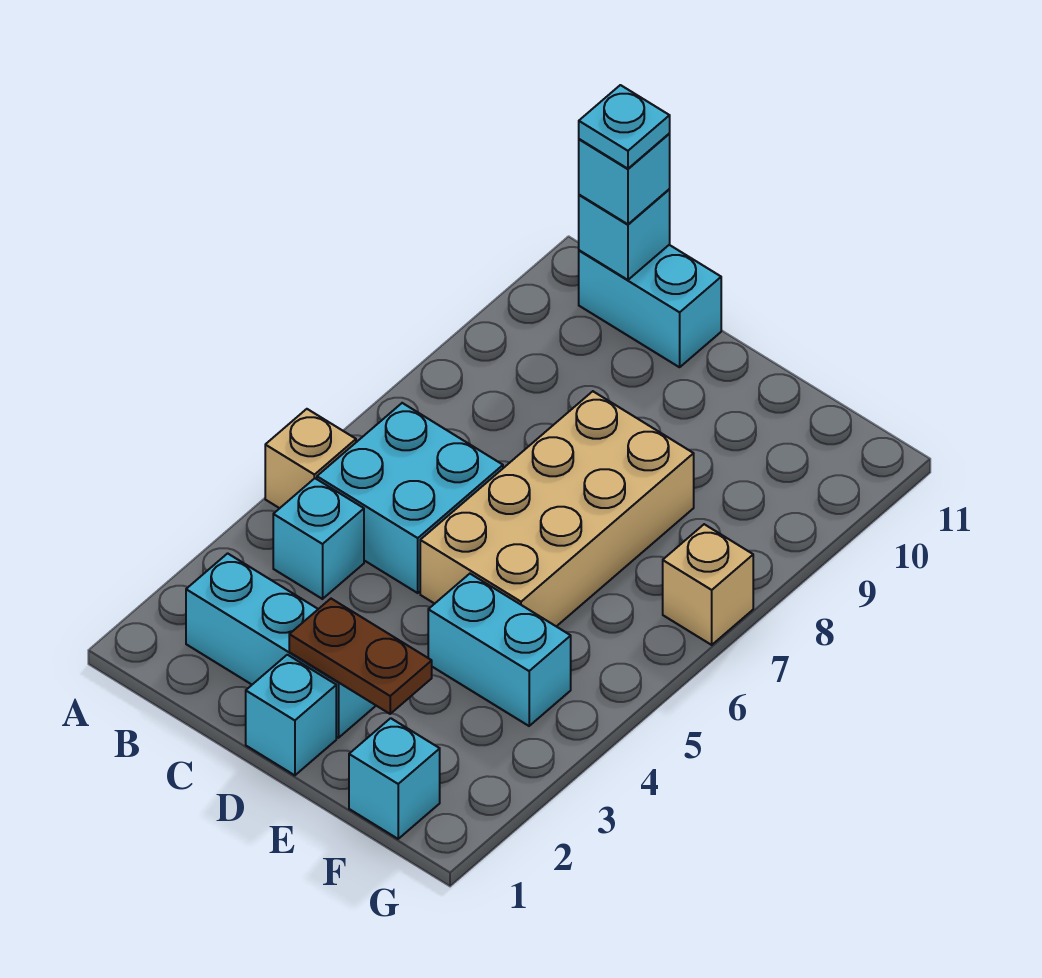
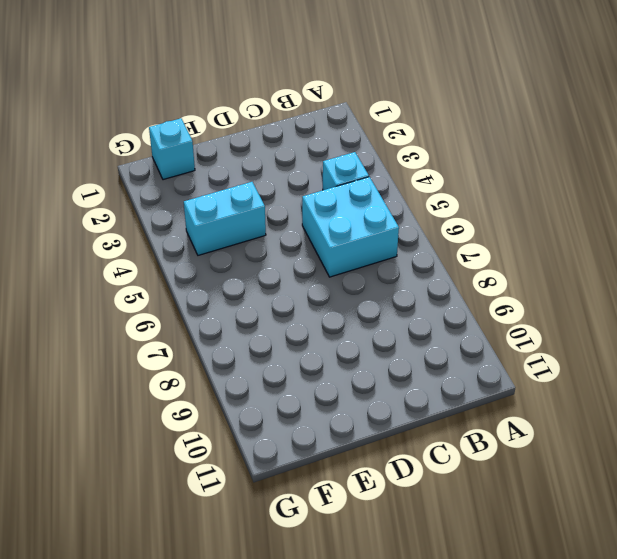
none -> tan 1x1 brick [265,409,356,508]
none -> cyan 1x3 brick [186,553,376,738]
none -> cyan 1x2 brick [579,245,721,367]

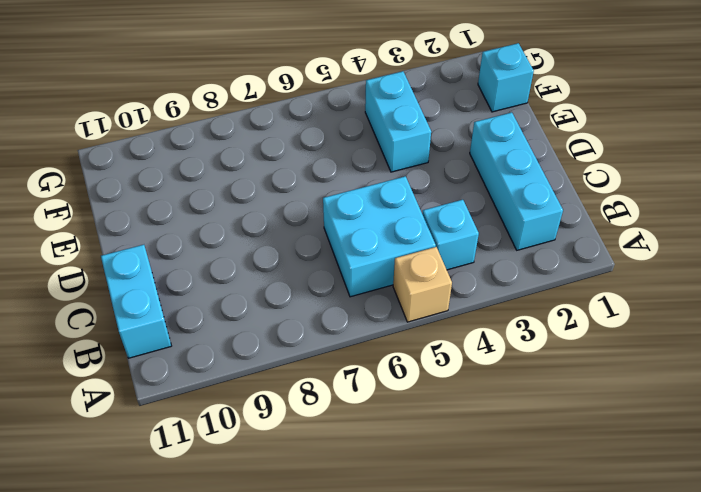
none -> cyan 1x1 brick [246,655,336,775]
none -> tan 2x4 brick [420,391,694,626]
none -> tan 1x1 brick [663,524,753,645]

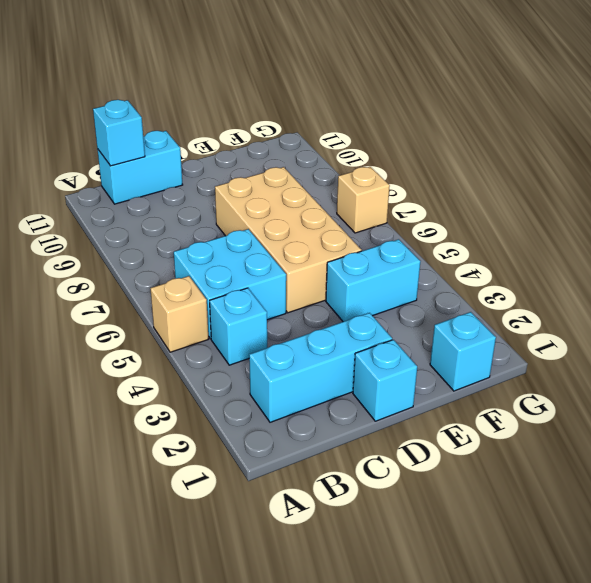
none -> brown 1x2 plate [289,599,432,714]
none -> cyan 1x1 brick [579,134,670,224]
none -> cyan 1x1 plate [579,85,670,169]

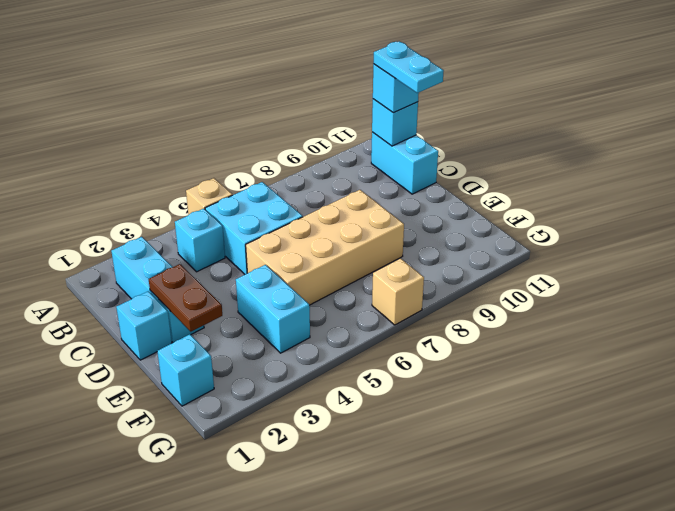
cyan 1x2 plate [373,42,444,93] -> cyan 1x1 plate [579,85,670,169]

